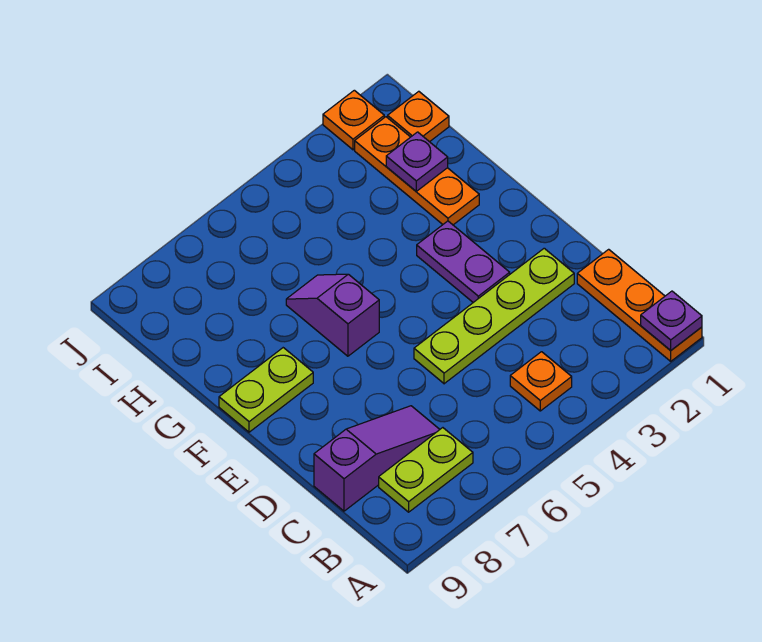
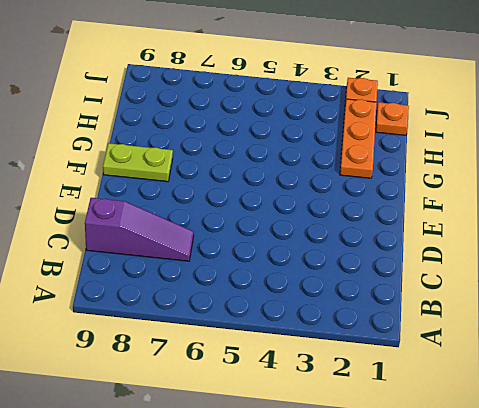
none -> orange 1x3 plate [577,249,702,361]
none -> orange 1x1 plate [510,352,572,411]
none -> lime 1x2 plate [379,428,473,512]

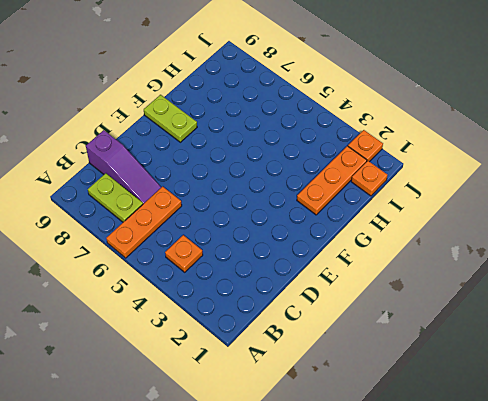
orange 1x3 plate [106,186,182,258] -> orange 1x3 plate moved to [577,249,702,361]
none -> lime 1x4 plate [414,248,574,384]
none -> purple 1x2 plate [417,221,510,302]
none -> purple 1x2 slope [286,274,379,356]

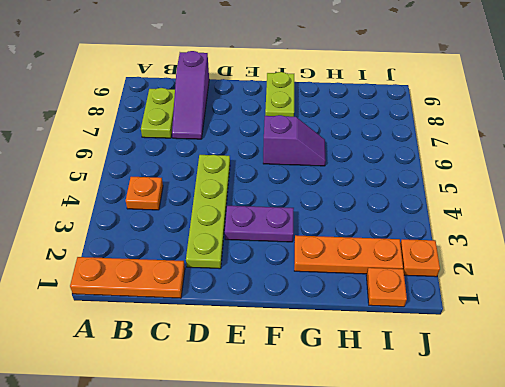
none -> purple 1x1 plate [641,291,702,350]
none -> purple 1x1 plate [386,132,448,191]

